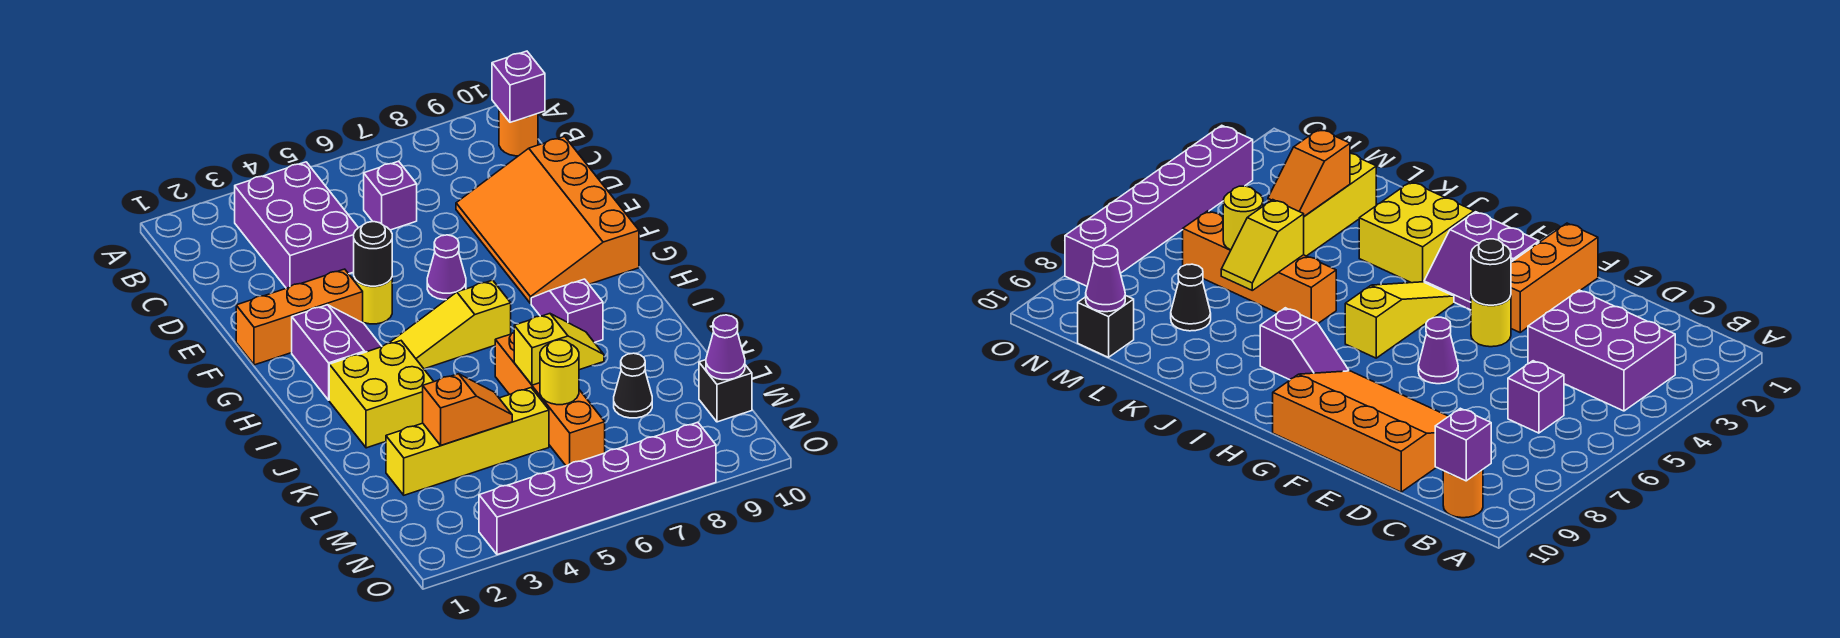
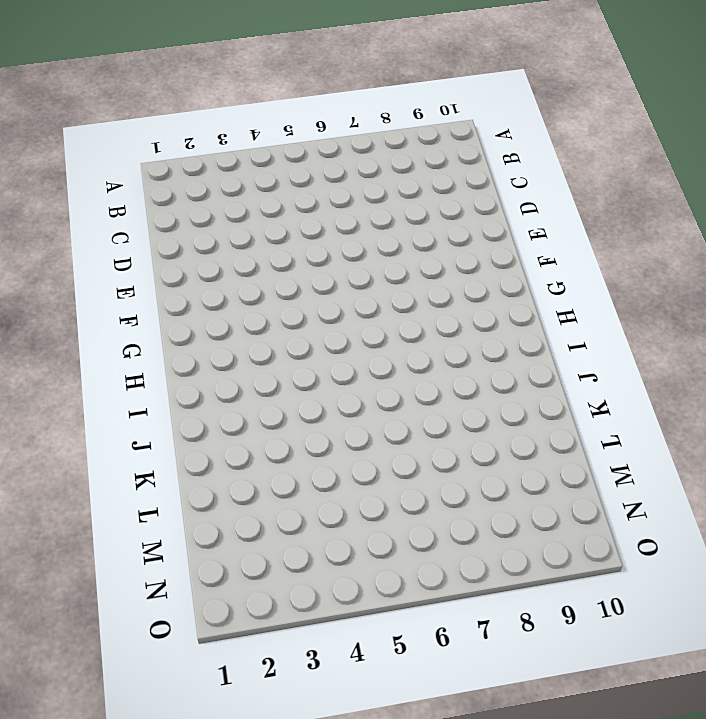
none -> purple 2x3 brick [235,162,358,288]
none -> orange 1x1 round brick [499,109,538,156]
none -> purple 1x1 brick [364,161,417,230]

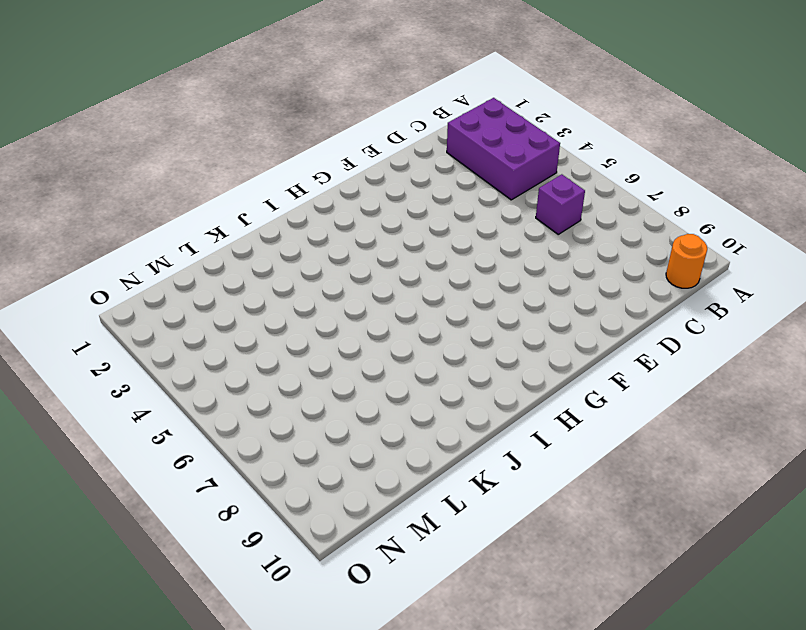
purple 2x3 brick [447,98,560,200] -> purple 2x3 brick turned to [235,162,358,288]
none -> orange 3x4 slope [456,137,639,304]
none -> orange 1x3 brick [236,269,363,365]
none -> yellow 1x1 round brick [354,278,392,324]

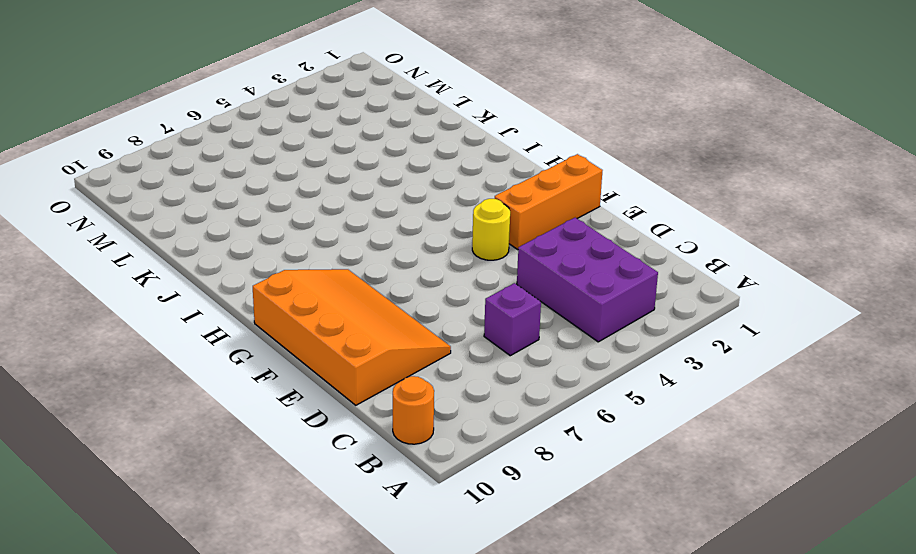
none -> purple 1x1 cone [427,235,466,300]
none -> purple 2x2 slope [292,305,382,400]
none -> yellow 1x3 slope [390,280,511,369]

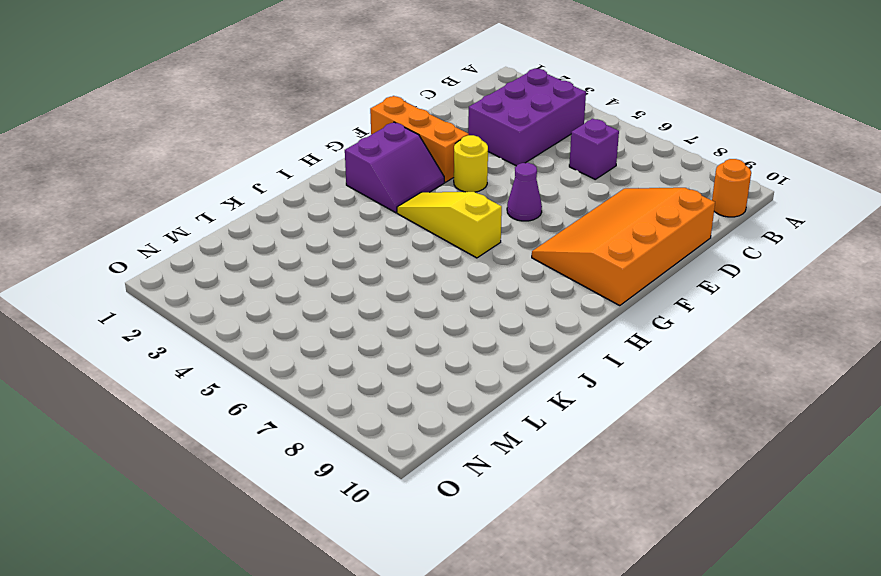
none -> purple 1x2 slope [531,279,603,343]
none -> yellow 2x2 brick [329,341,434,448]
none -> orange 1x4 brick [495,333,605,466]

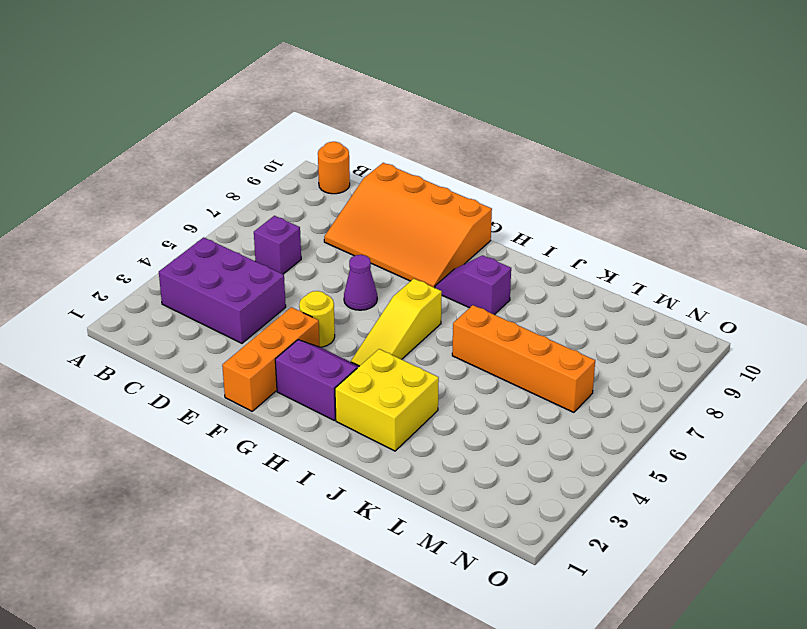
none -> yellow 1x4 brick [386,388,549,495]
none -> black 1x1 cone [614,353,652,418]
none -> black 1x1 brick [699,360,752,422]

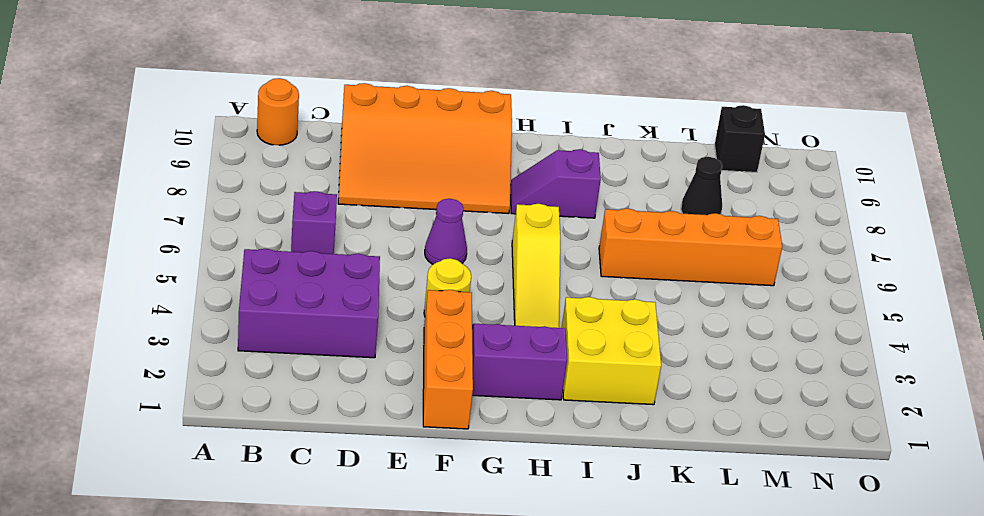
none -> yellow 1x4 brick [386,388,549,495]
none -> purple 1x6 brick [479,422,716,555]
none -> purple 1x1 brick [492,51,545,122]

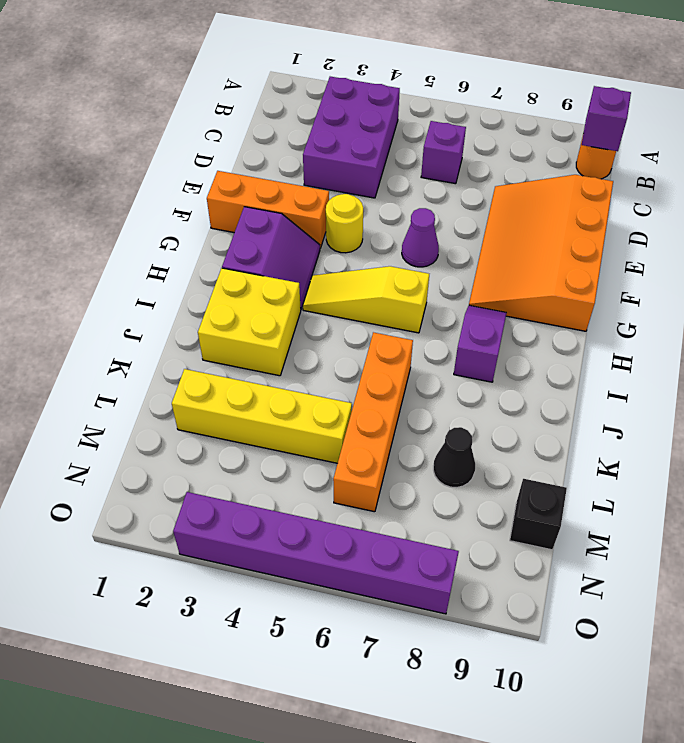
none -> black 1x1 round brick [354,222,392,286]
none -> yellow 1x2 slope [514,314,604,385]
none -> orange 1x2 slope [423,374,512,445]

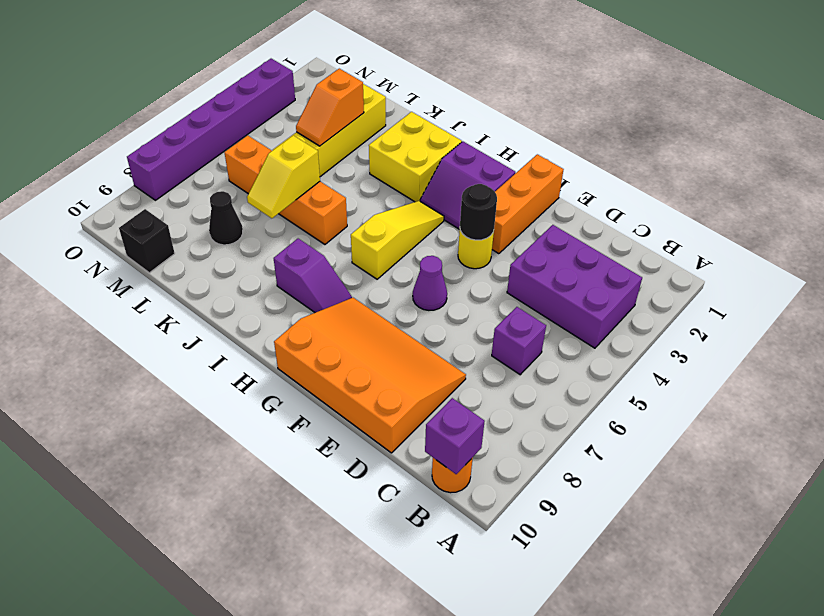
none -> yellow 1x1 round brick [540,340,579,405]
none -> purple 1x1 cone [706,315,745,380]

